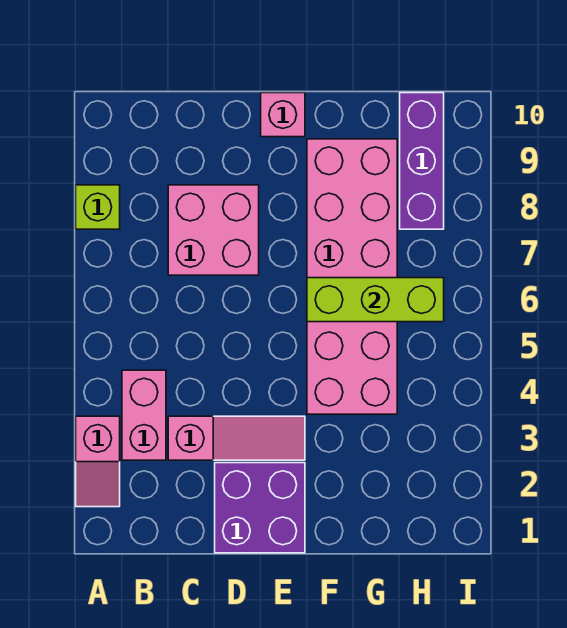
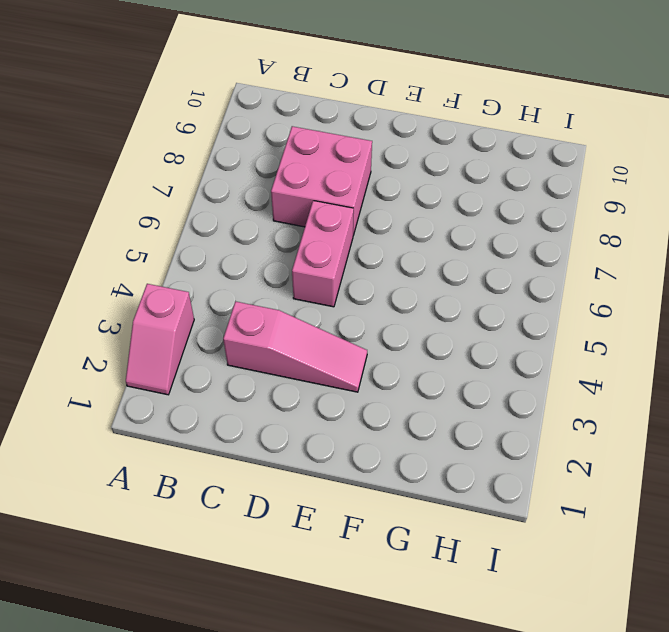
pink 1x2 brick [292,201,354,307] -> pink 1x2 brick moved to [122,370,166,460]
none -> lime 1x1 brick [76,185,120,229]
none -> purple 2x2 brick [215,463,305,553]

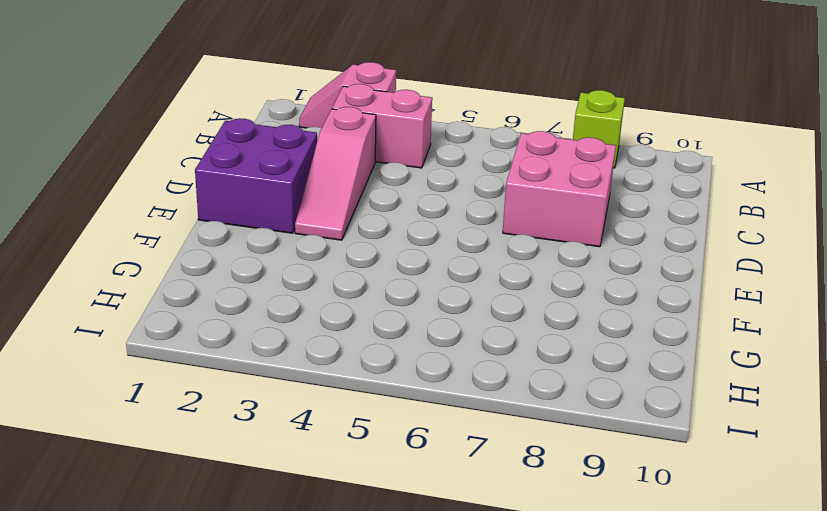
none -> pink 1x1 brick [261,93,305,137]
none -> pink 2x6 brick [307,139,397,414]

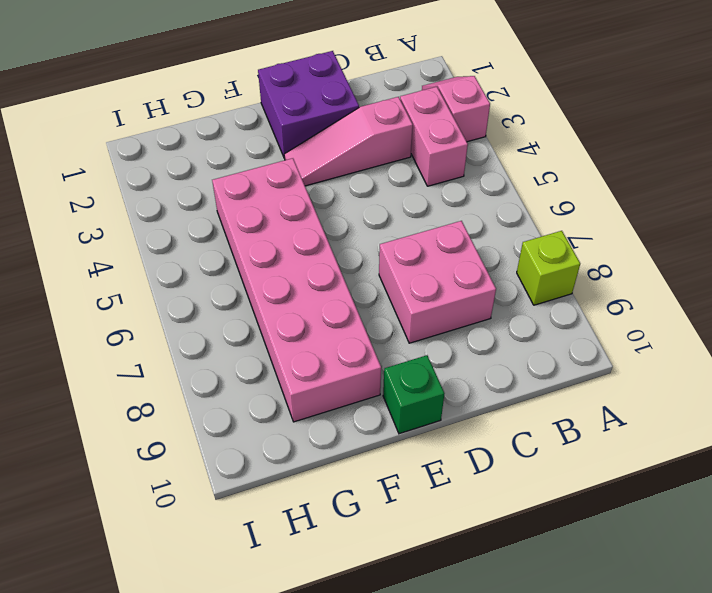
green 1x1 brick [383,355,444,434] -> pink 1x1 brick [261,93,305,137]
none -> purple 1x3 brick [400,93,444,229]
none -> lime 1x3 brick [307,278,444,322]

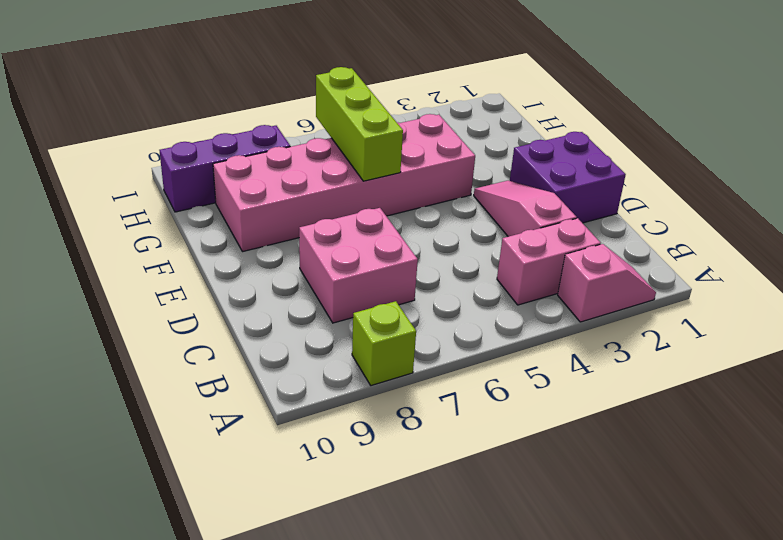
none -> pink 1x1 brick [261,93,305,137]

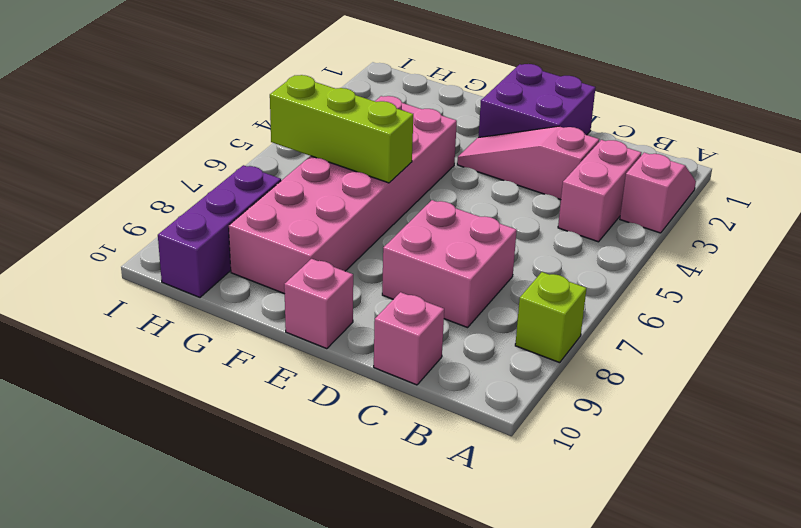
pink 1x1 brick [374,292,444,385] -> none

